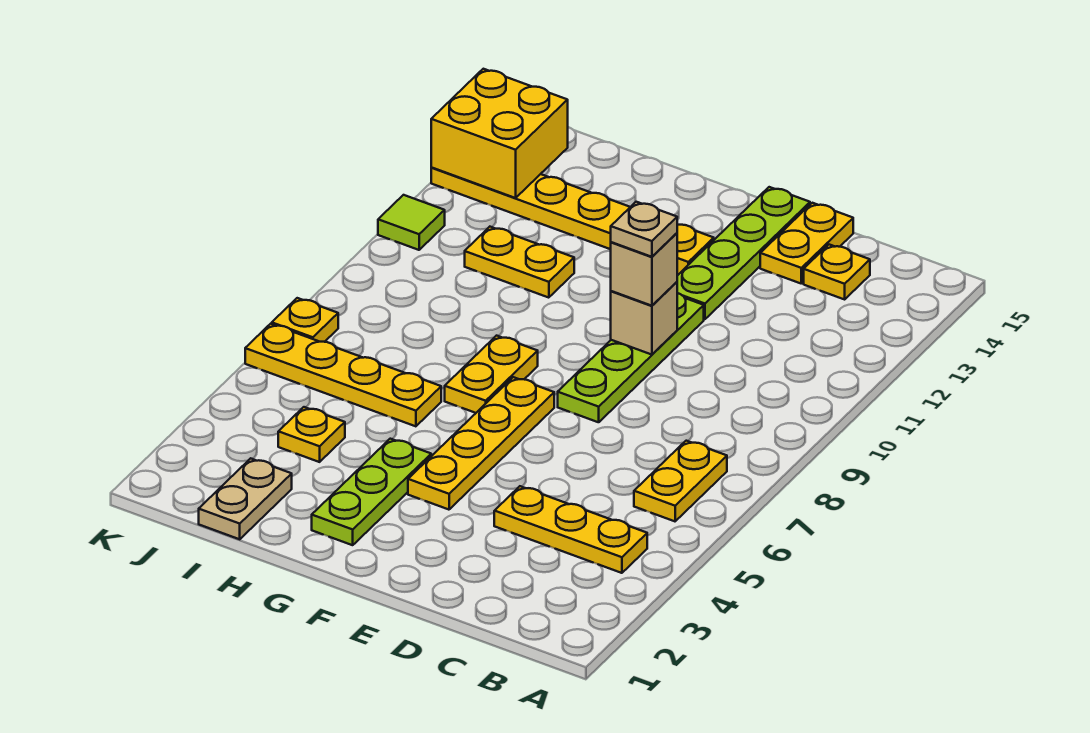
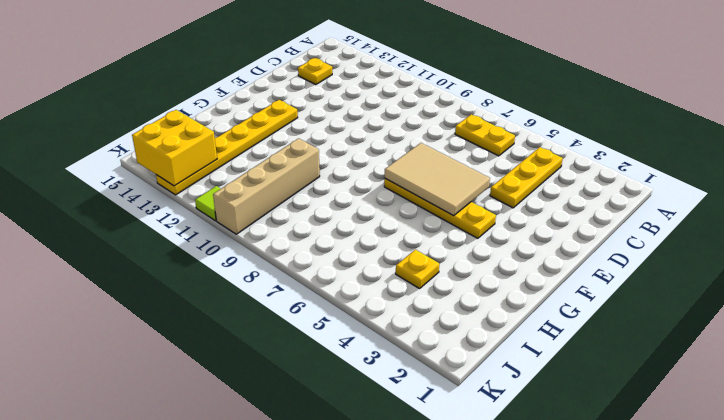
tan 2x3 tile [385,143,490,216] -> none
tan 1x4 brick [213,138,320,234] -> none
none -> yellow 1x2 plate [760,203,853,283]
none -> lime 1x4 plate [558,293,704,422]
none -> lime 1x4 plate [677,187,810,319]

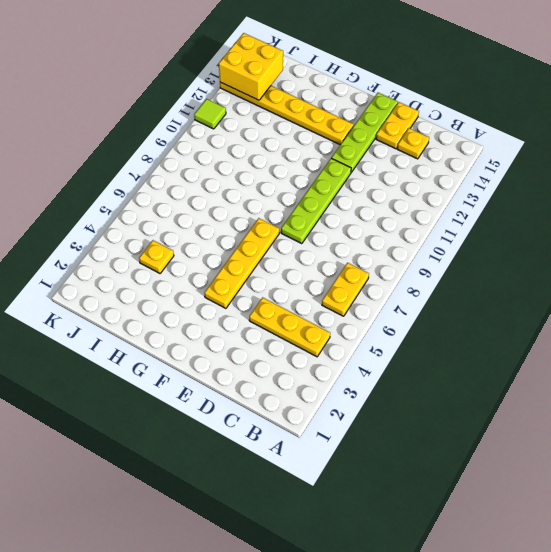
none -> lime 1x3 plate [312,439,431,545]
none -> yellow 1x2 plate [445,336,538,413]
none -> yellow 1x4 plate [245,324,441,426]

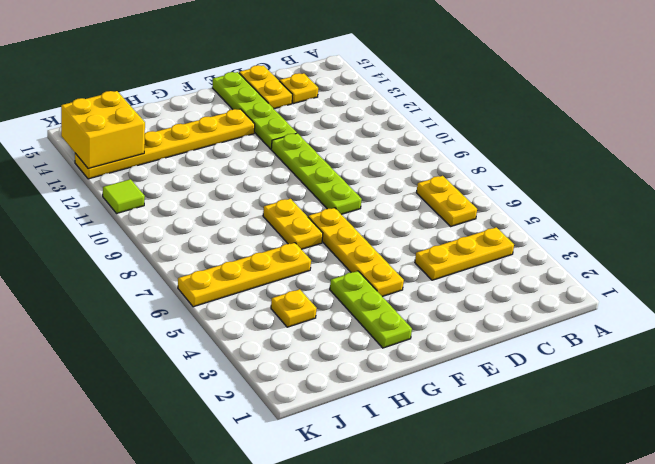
none -> yellow 1x2 plate [465,227,574,298]
none -> tan 1x2 plate [199,458,292,539]
none -> yellow 1x1 plate [272,298,338,342]

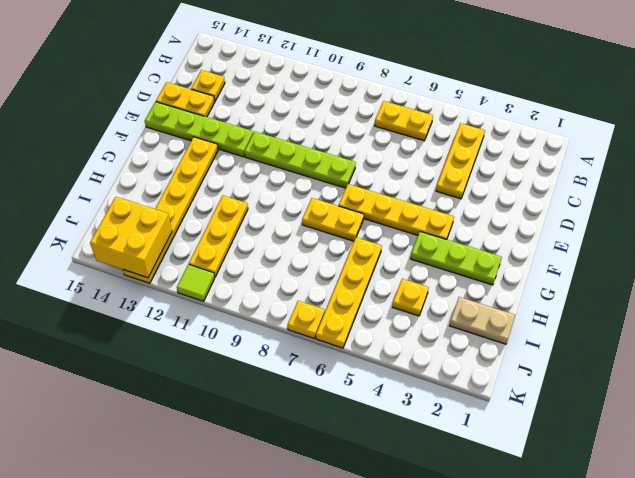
yellow 1x3 plate [189,196,248,277] -> yellow 1x2 plate [465,227,574,298]
none -> tan 1x1 brick [611,282,677,355]
none -> tan 1x1 brick [611,233,677,306]
none -> tan 1x1 plate [611,202,677,257]

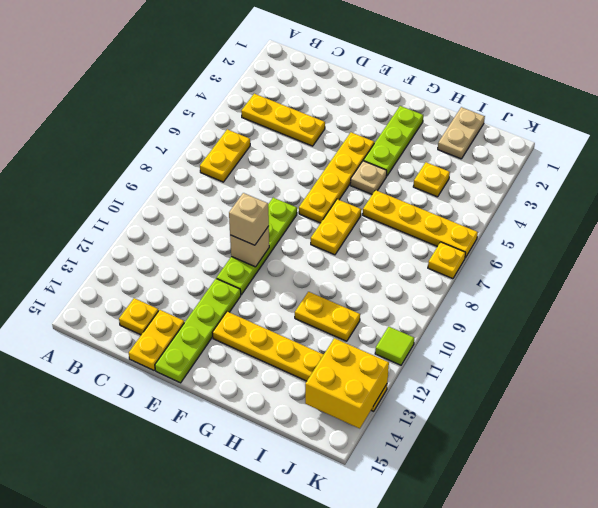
tan 1x1 plate [350,161,387,194] -> tan 1x1 plate moved to [611,202,677,257]

